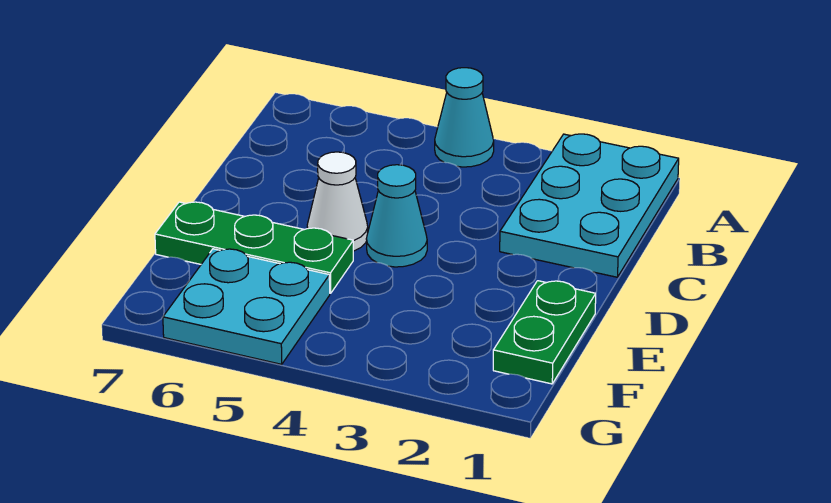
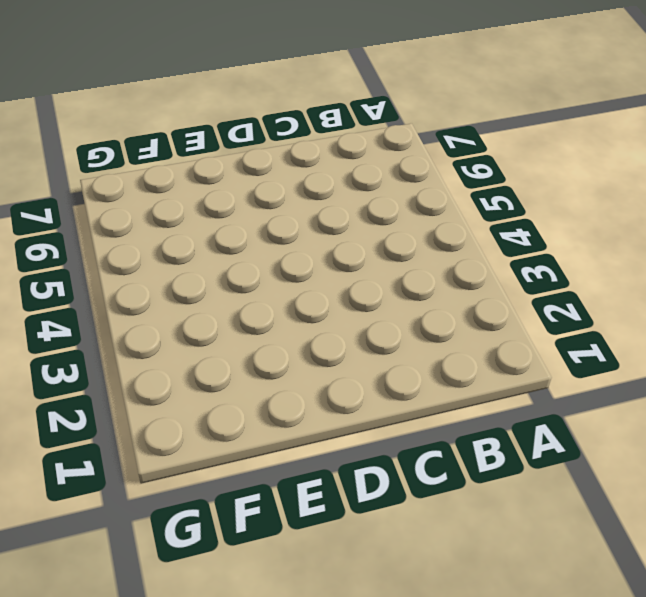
none -> cyan 2x3 plate [500,134,679,277]
none -> cyan 1x1 cone [435,68,494,167]

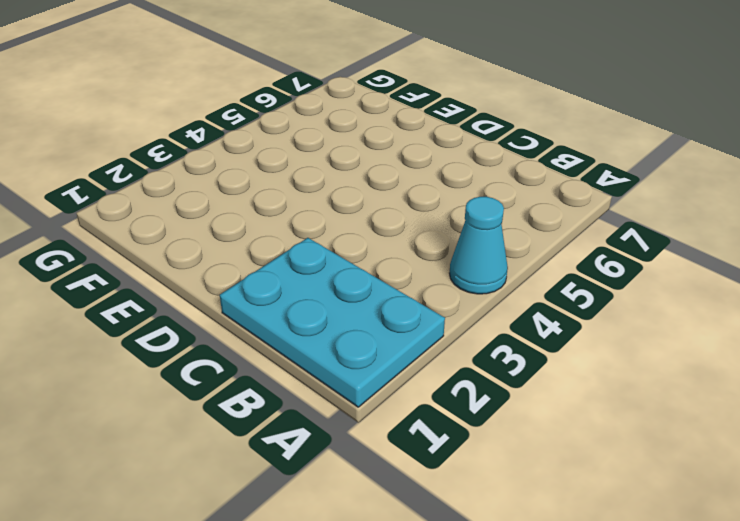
none -> cyan 1x1 cone [367,165,427,267]
none -> white 1x1 cone [307,152,368,251]

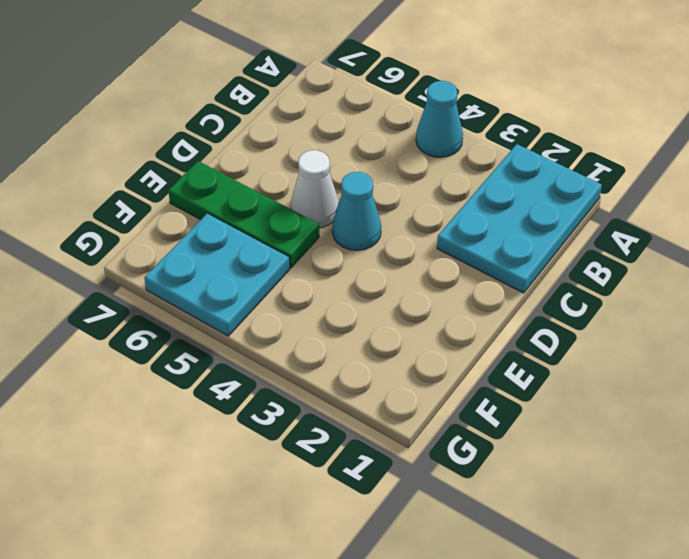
none -> green 1x2 plate [493,281,596,384]

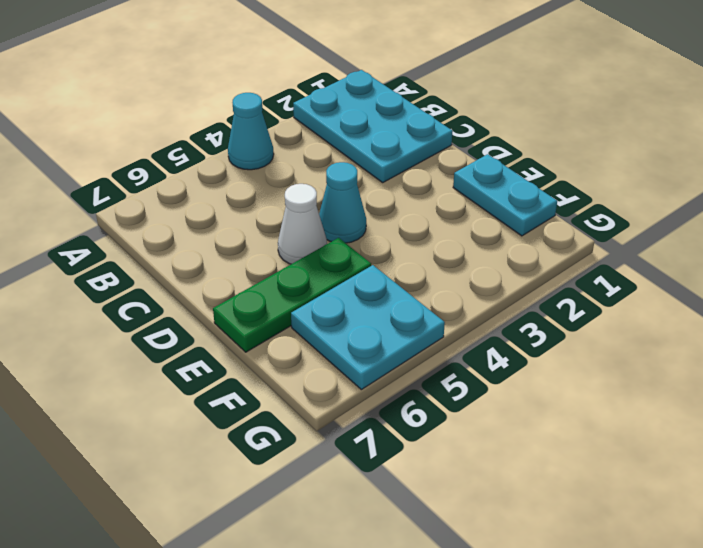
cyan 1x2 plate [453,154,557,236] -> green 1x2 plate [493,281,596,384]

